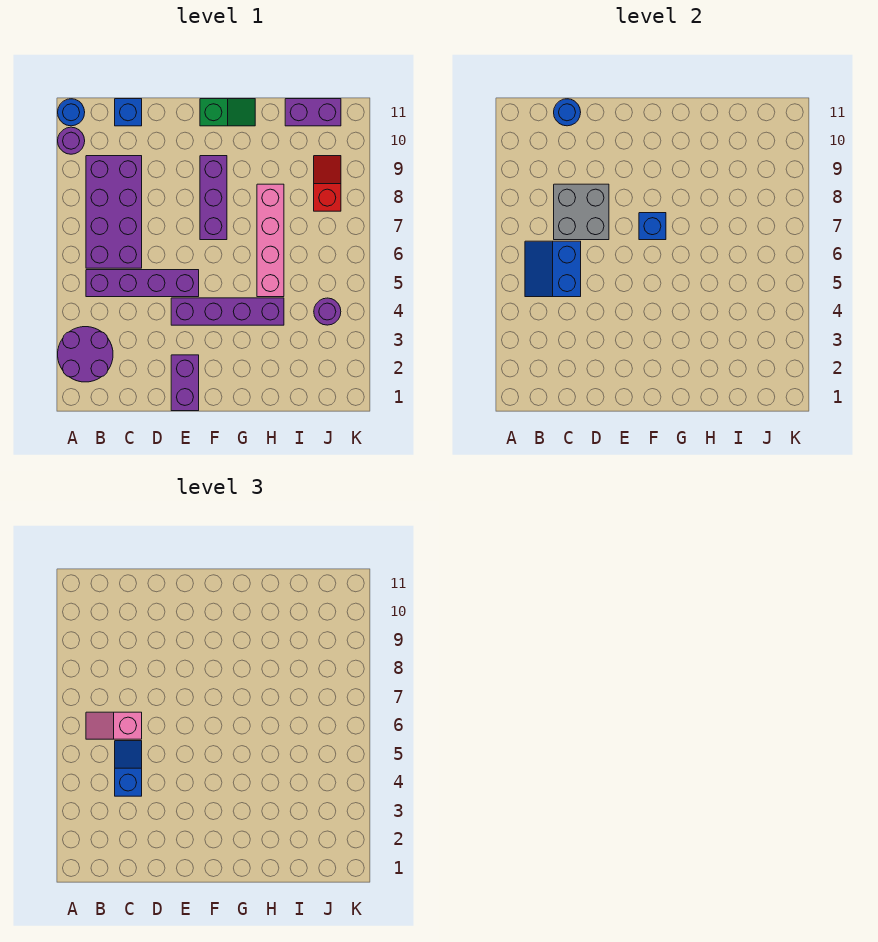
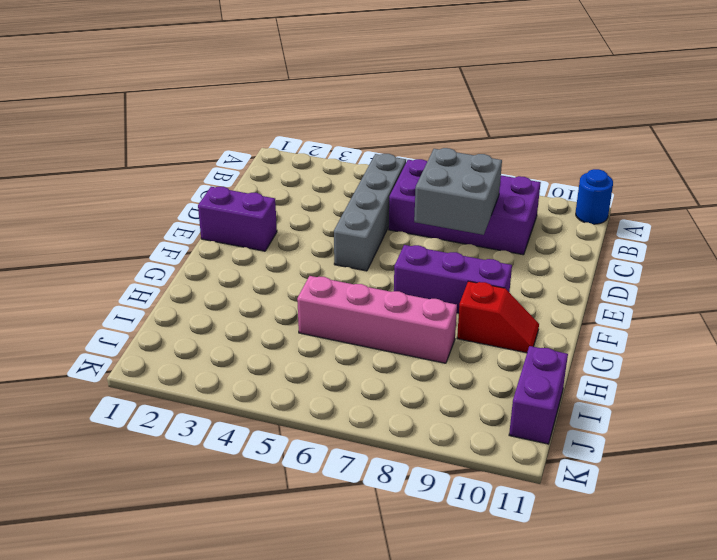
grey 1x4 brick [334,154,406,271] -> purple 1x4 brick [86,270,199,297]
red 1x2 slope [457,281,539,353] -> red 1x2 slope moved to [314,156,341,211]
none -> purple 2x2 round brick [58,327,113,382]
none -> purple 1x1 round brick [58,127,85,154]
none -> blue 1x1 brick [115,99,142,126]

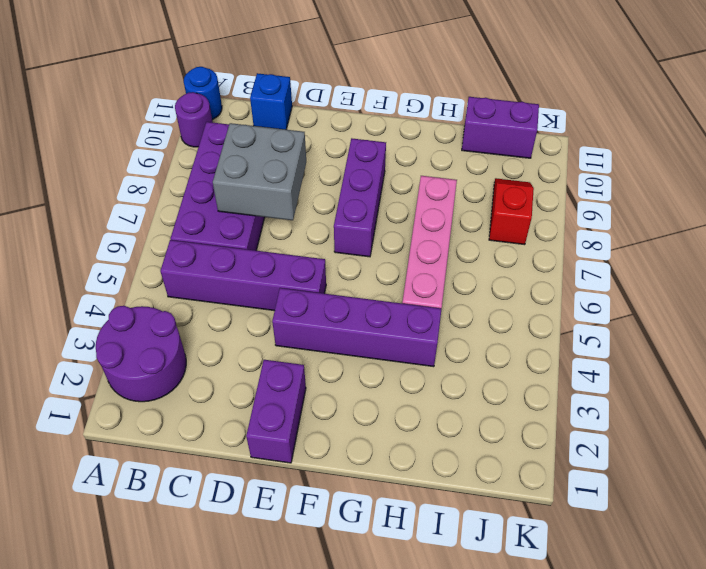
none -> green 1x2 slope [200,99,255,126]
none -> purple 1x1 round brick [314,298,341,325]
none -> blue 2x2 slope [525,241,581,297]

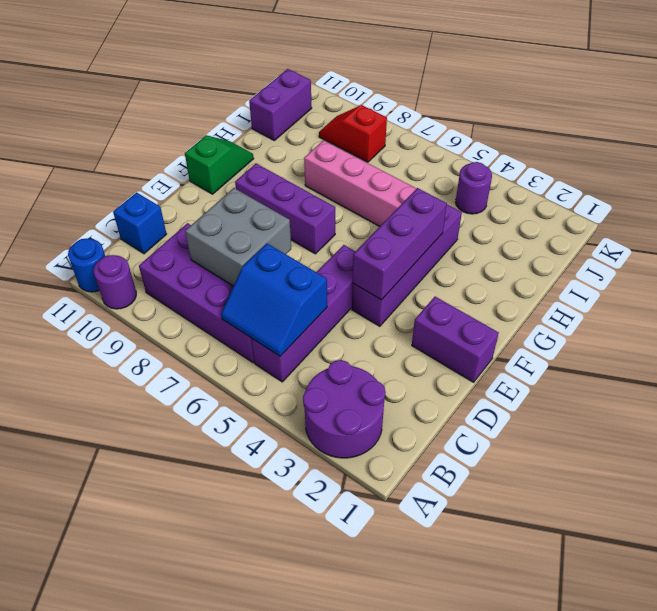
purple 1x3 brick [352,188,447,300] -> none
none -> blue 1x1 round brick [554,99,581,126]
none -> blue 1x1 brick [639,213,666,240]
none -> pink 1x2 slope [86,712,142,739]

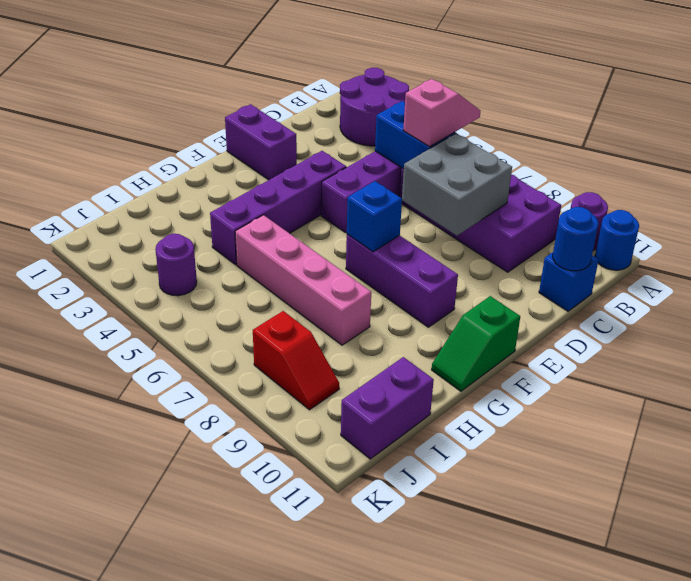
none -> blue 1x2 slope [115,741,142,796]

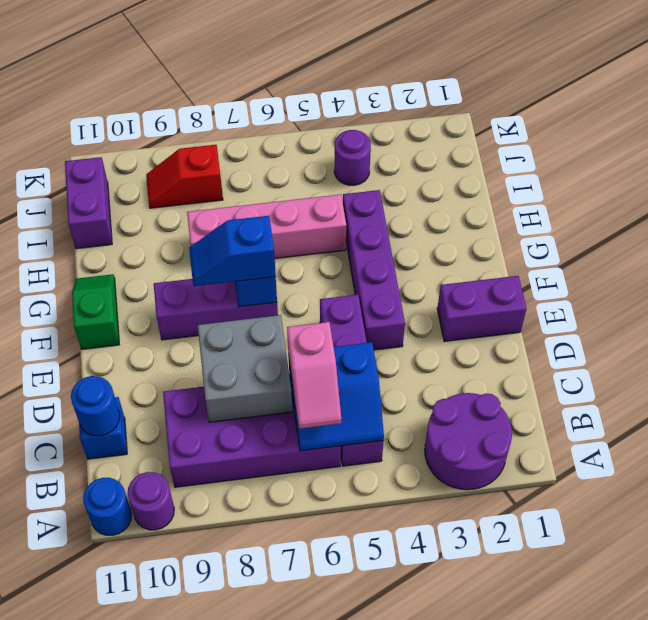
blue 1x2 slope [189,216,276,286] -> blue 1x2 slope moved to [115,741,142,796]

